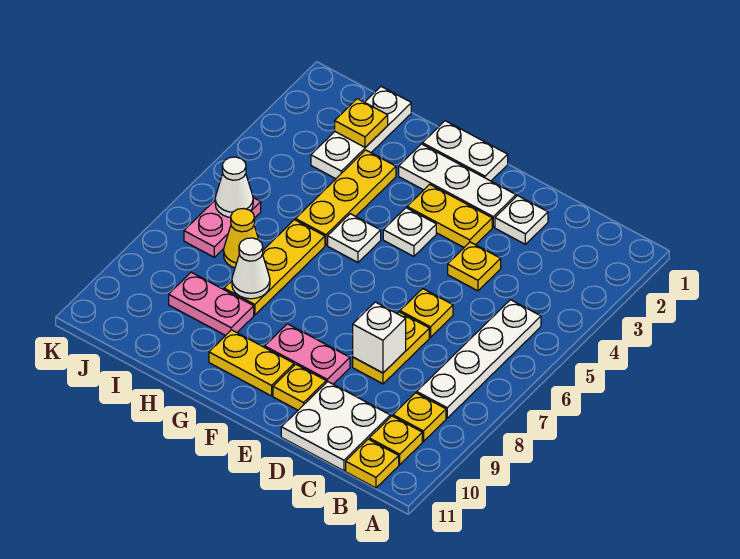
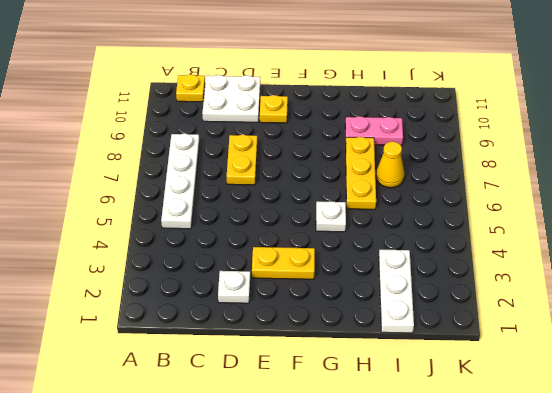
none -> yellow 1x1 plate [393,393,446,442]
none -> yellow 1x1 plate [369,416,422,465]
none -> yellow 1x1 plate [448,242,501,291]

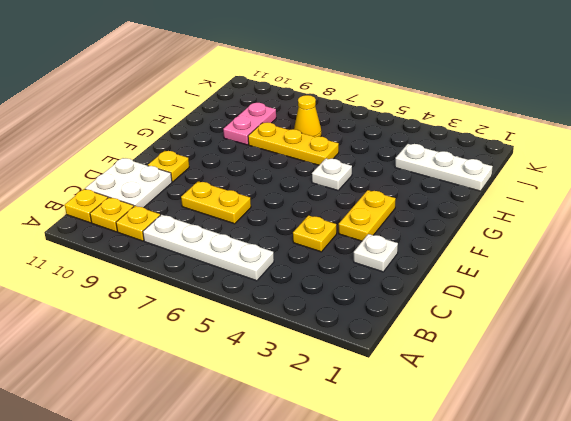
none -> yellow 1x1 plate [400,289,453,337]
none -> white 1x3 plate [399,144,516,227]
none -> pink 1x2 plate [265,324,350,384]

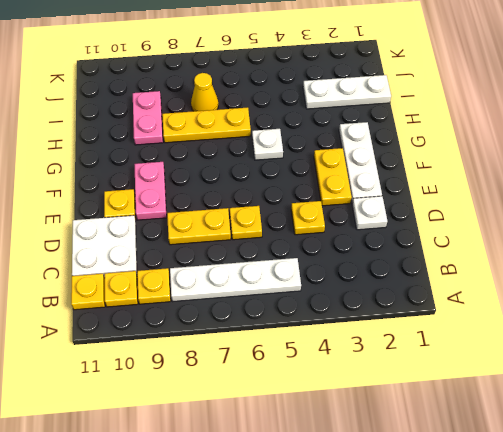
none -> white 1x2 plate [422,121,508,181]
none -> white 1x1 plate [383,208,436,256]
none -> yellow 1x2 plate [209,330,294,396]

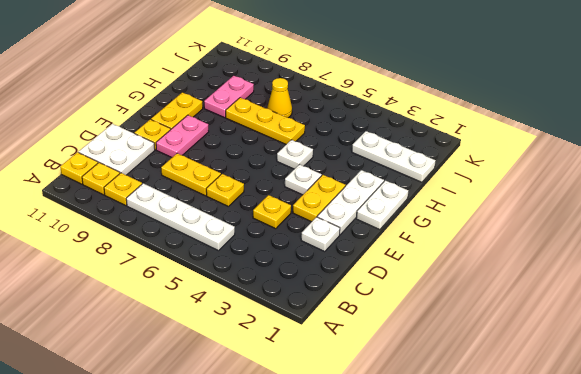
none -> yellow 1x3 plate [296,150,396,245]
none -> pink 1x2 plate [184,198,261,257]
none -> white 1x1 brick [353,302,406,373]

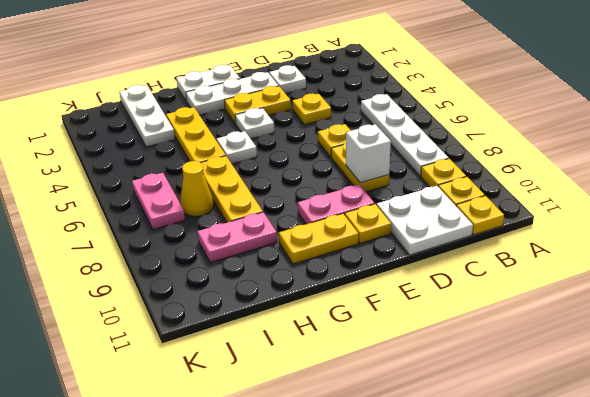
none -> white 1x1 cone [232,238,270,299]
none -> yellow 1x1 plate [335,99,388,147]
none -> white 1x1 cone [215,157,253,217]

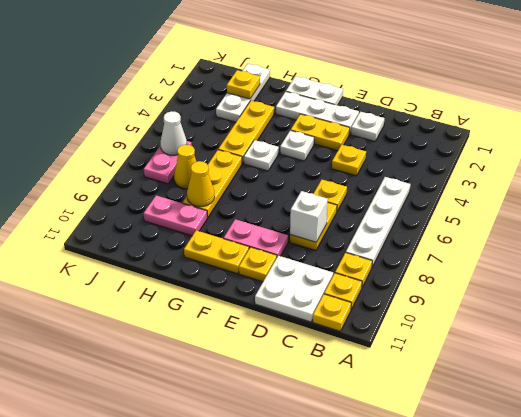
yellow 1x1 cone [187,161,215,207] -> white 1x1 cone [232,238,270,299]

